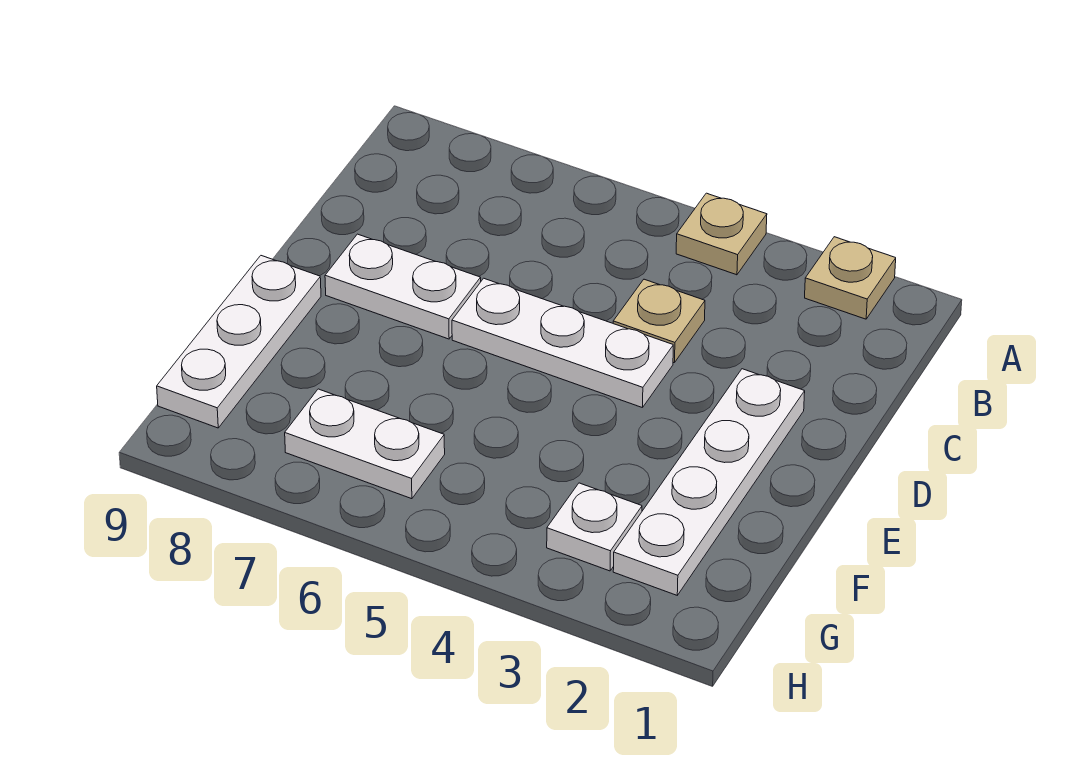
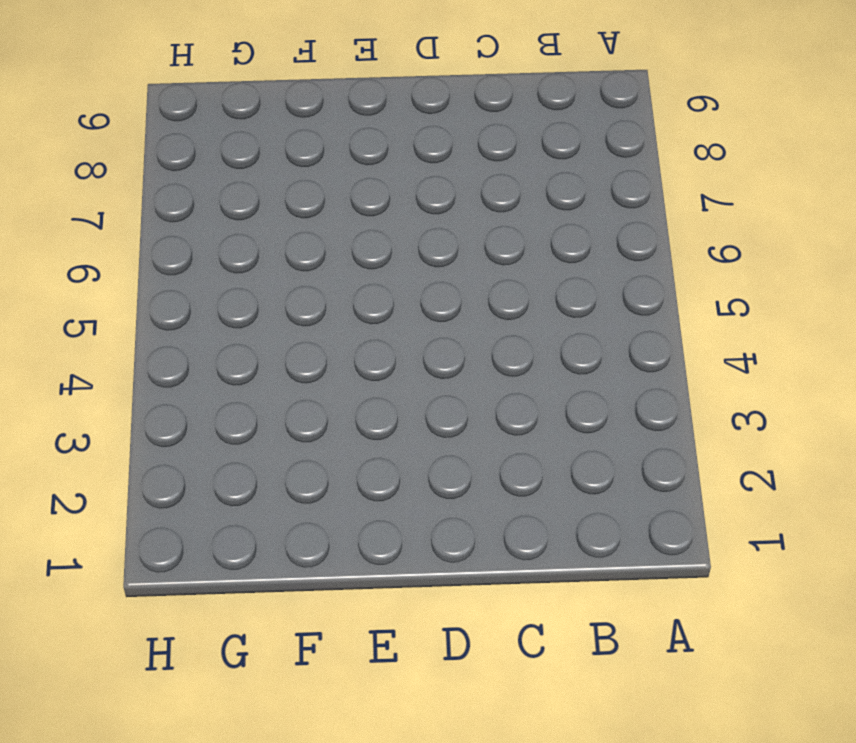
none -> tan 1x1 plate [805,237,896,319]
none -> tan 1x1 plate [676,193,767,275]

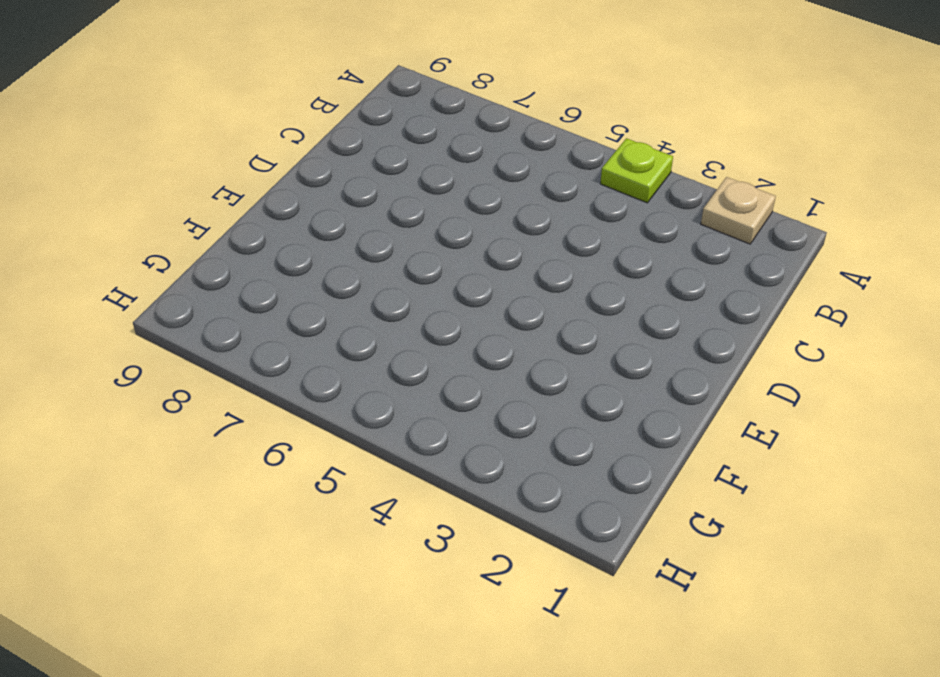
lime 1x1 plate [600,138,673,203] -> tan 1x1 plate [676,193,767,275]
none -> tan 1x1 plate [613,279,705,363]
none -> white 1x4 plate [613,369,805,595]

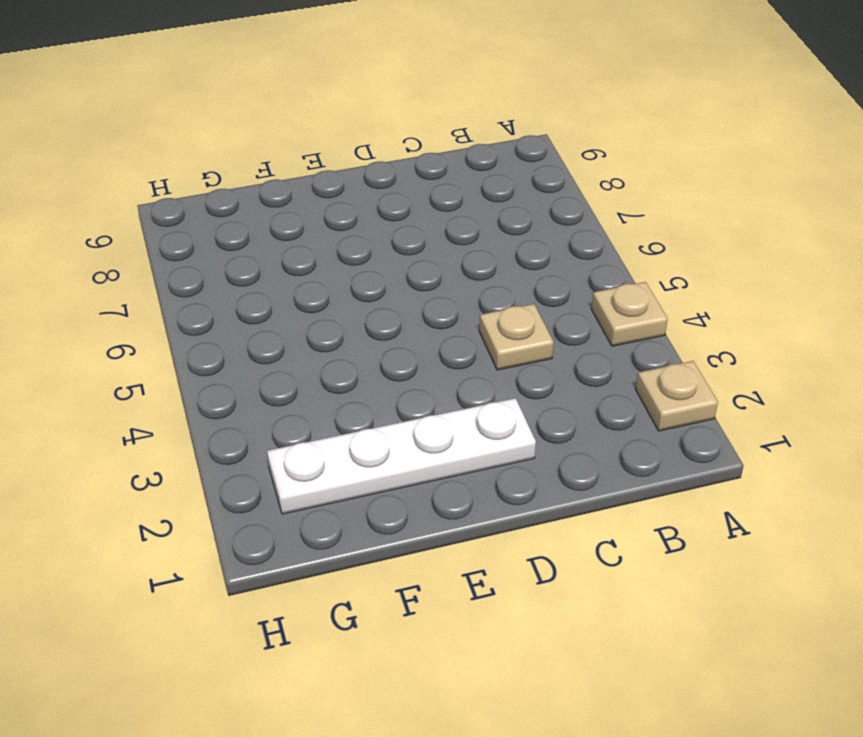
none -> white 1x3 plate [452,278,673,408]
none -> white 1x2 plate [325,234,481,339]

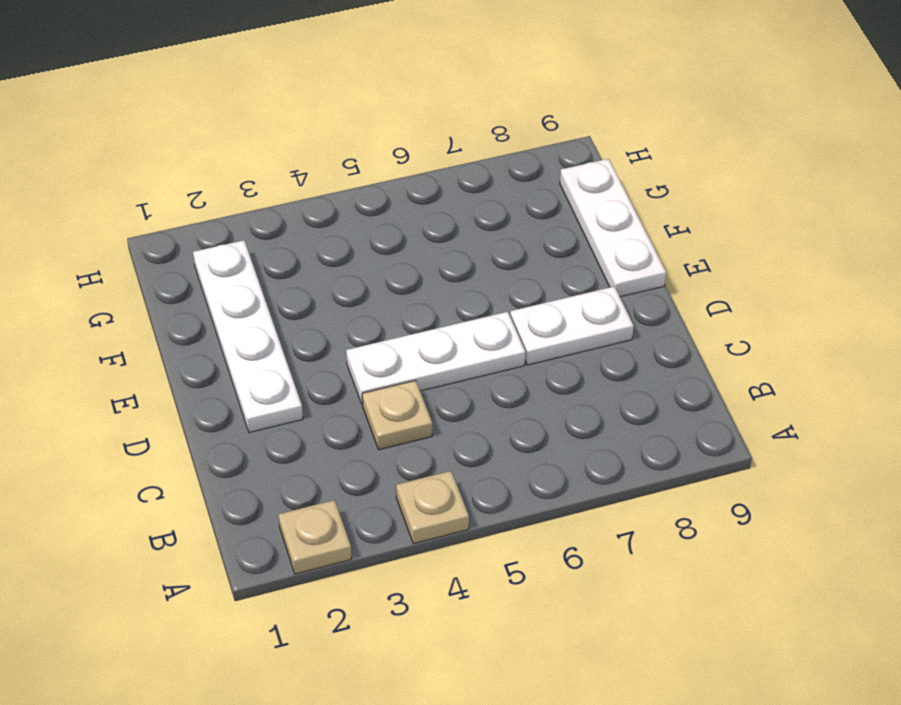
none -> white 1x1 plate [547,483,642,571]
none -> white 1x2 plate [285,389,445,499]

